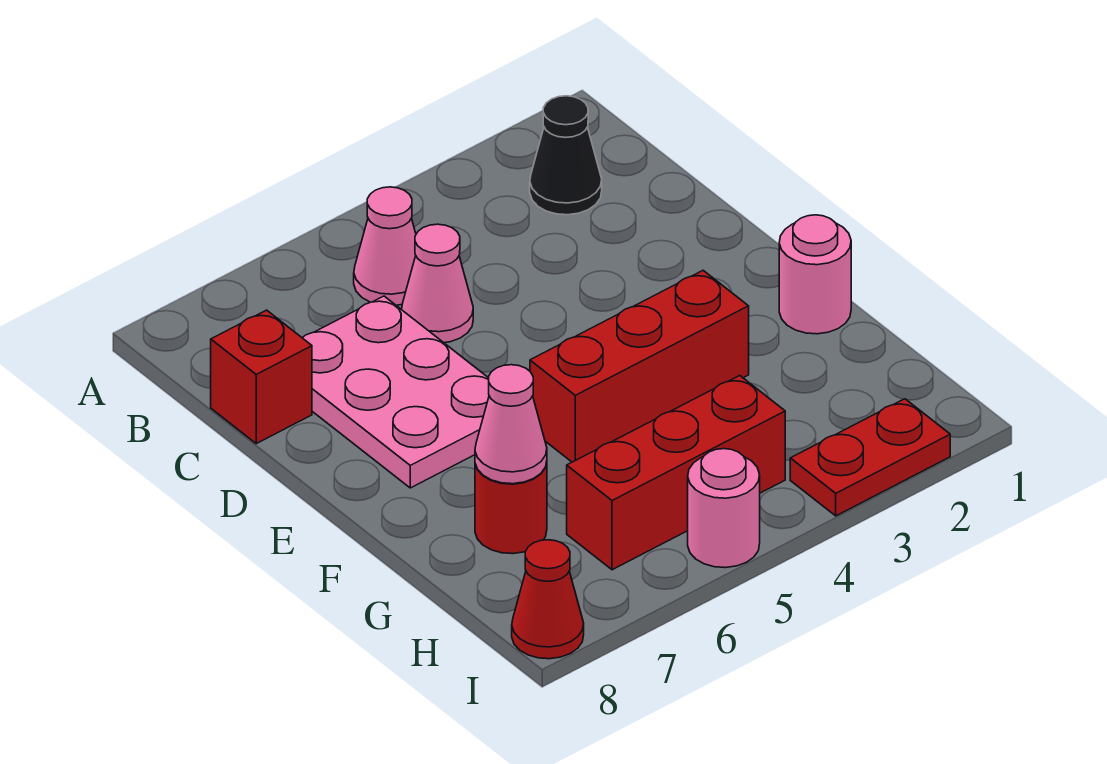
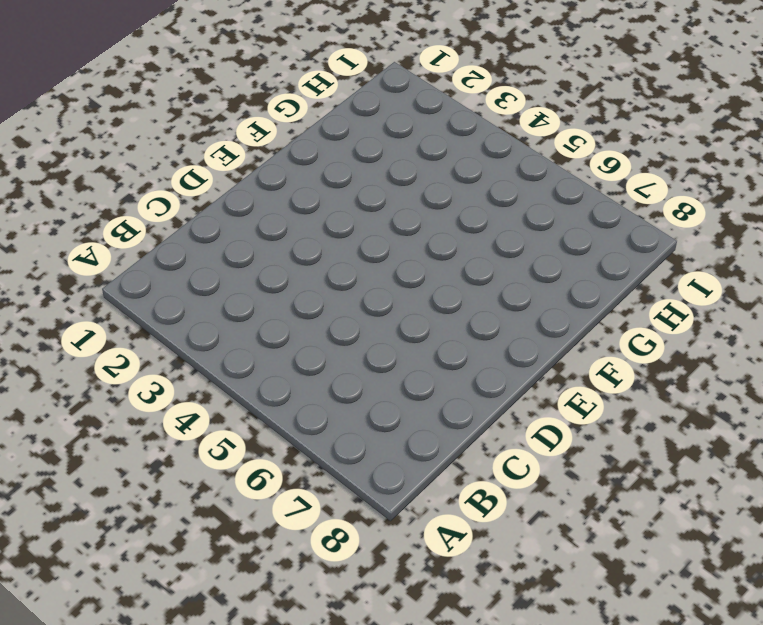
none -> black 1x1 cone [530,96,602,215]
none -> pink 1x1 cone [354,187,416,305]
none -> pink 1x1 cone [402,224,473,343]

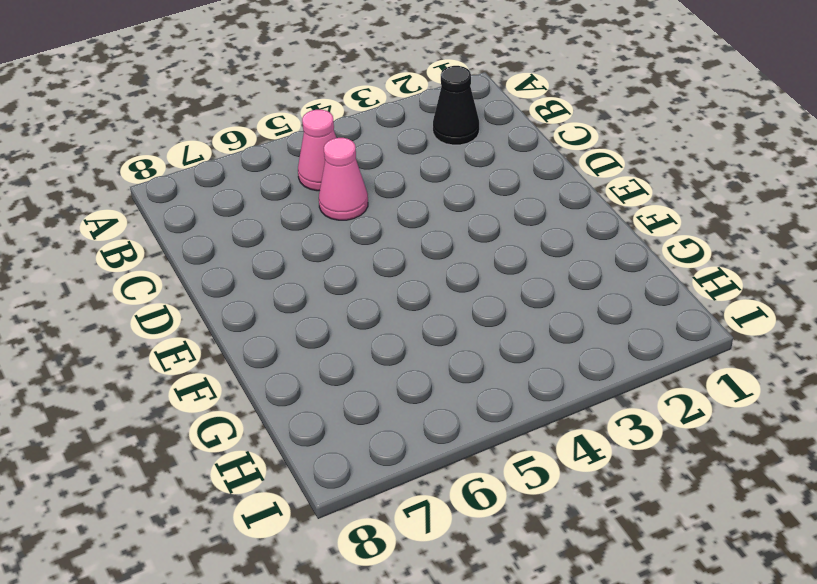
none -> pink 2x3 plate [302,296,489,488]
none -> red 1x1 brick [211,310,312,444]
none -> pink 1x1 round brick [779,215,851,334]

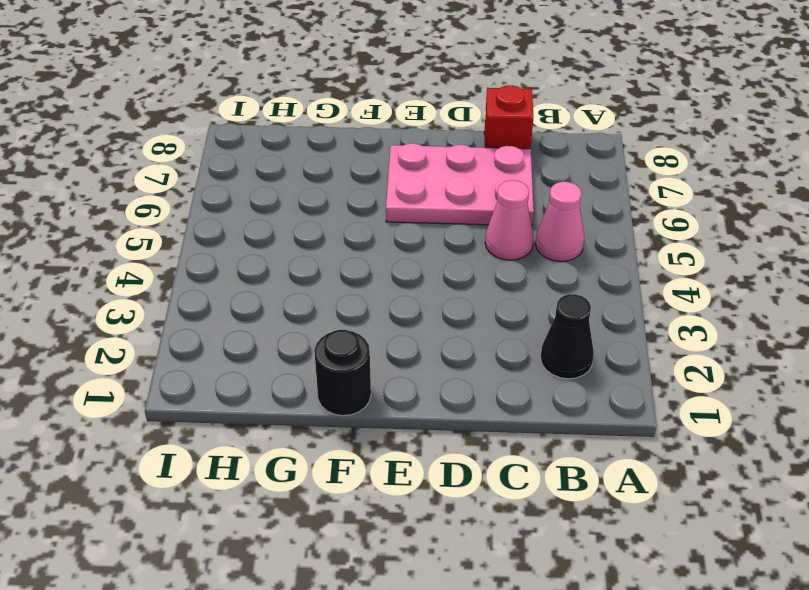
black 1x1 round brick [314,330,371,416] -> pink 1x1 round brick [779,215,851,334]
none -> red 1x3 brick [530,271,749,462]
none -> red 1x1 round brick [475,462,547,554]
none -> red 1x3 brick [567,376,785,570]

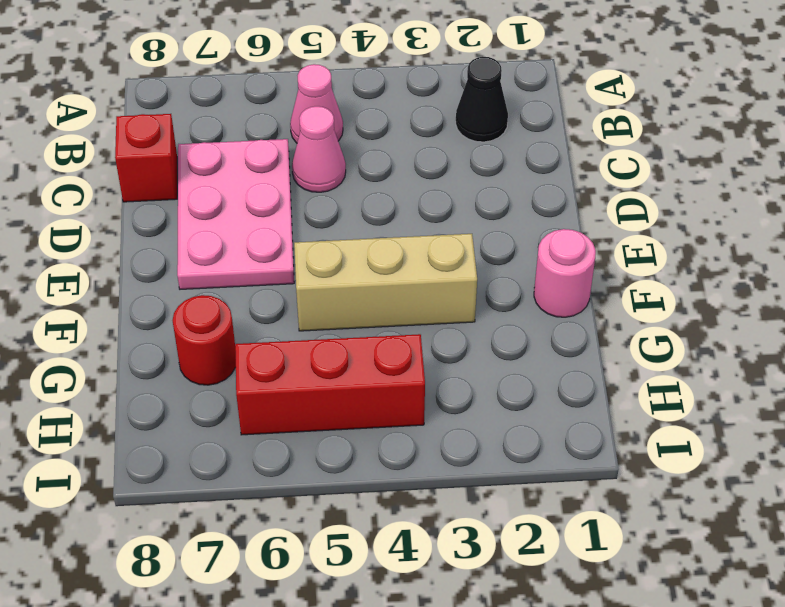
tan 1x3 brick [294,234,477,331] -> red 1x3 brick [530,271,749,462]
none -> red 1x2 plate [790,399,950,516]
none -> pink 1x1 round brick [688,449,760,568]
none -> red 1x1 cone [512,540,584,659]

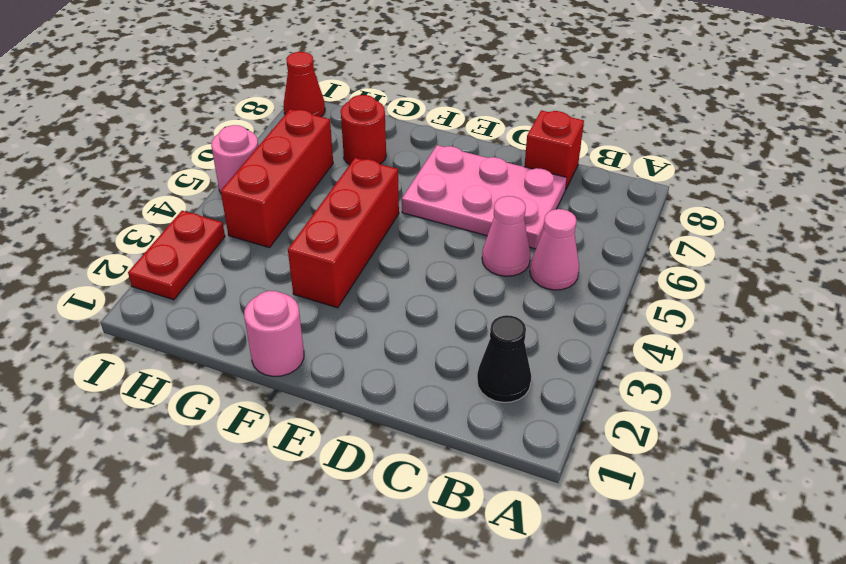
none -> pink 1x1 cone [475,365,547,484]

